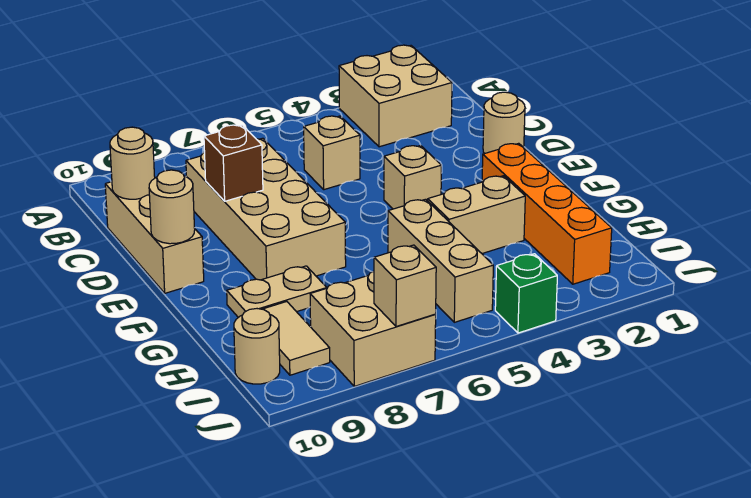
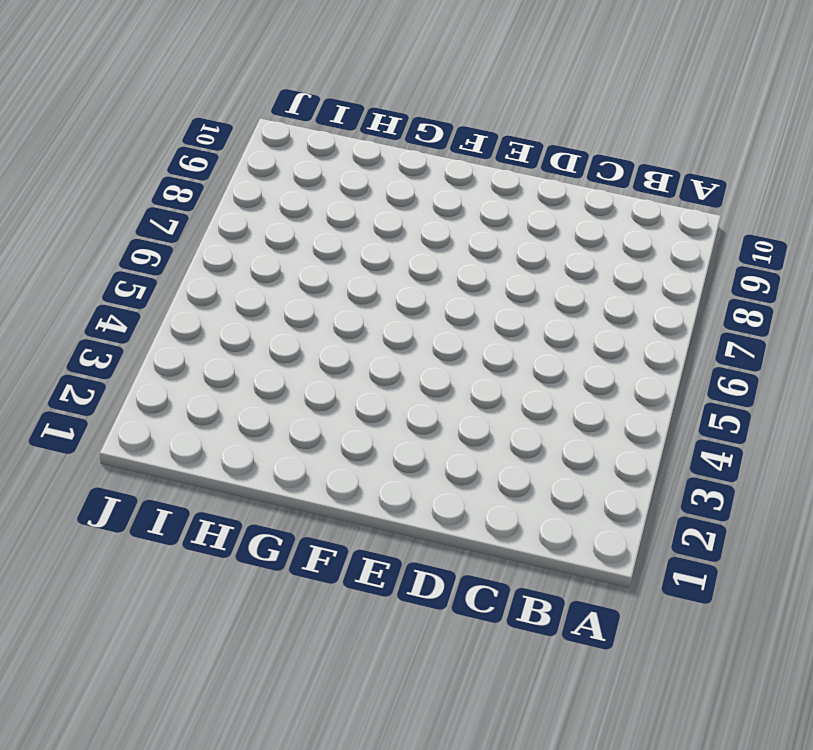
none -> tan 2x2 brick [339,45,452,147]
none -> tan 1x1 brick [304,116,360,190]
none -> tan 2x4 brick [186,138,346,280]

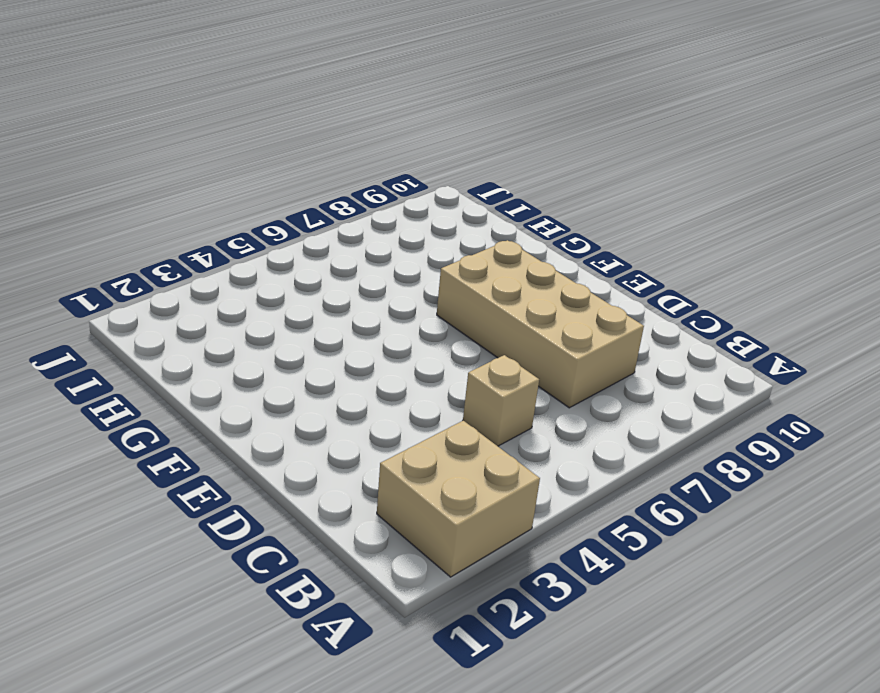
none -> tan 1x3 brick [105,182,204,293]
none -> tan 1x1 round brick [483,92,525,154]
none -> tan 1x1 brick [384,145,441,209]

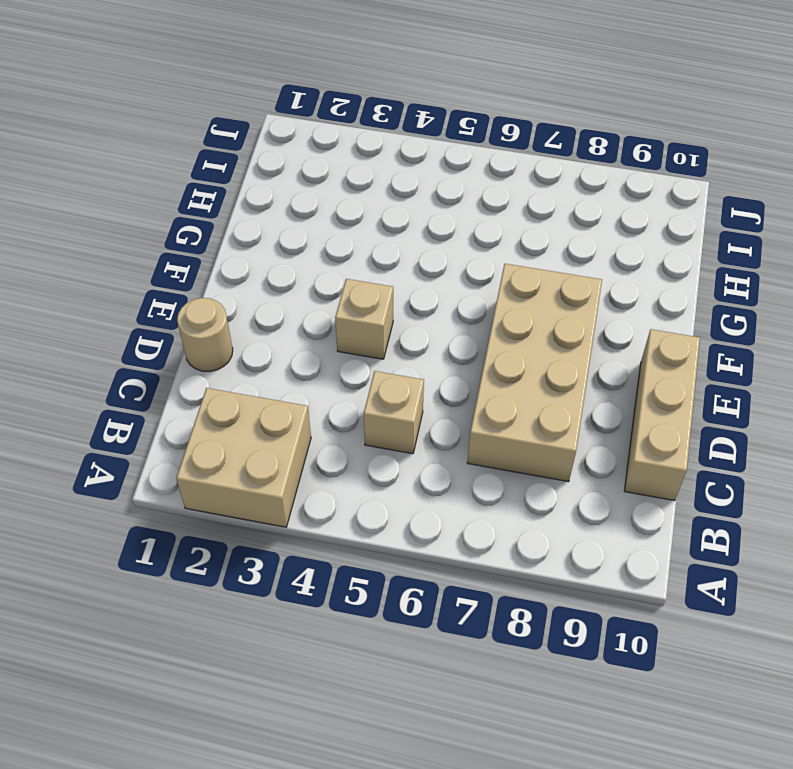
none -> orange 1x4 brick [482,143,612,284]
none -> tan 1x2 brick [428,176,525,253]
none -> tan 1x3 brick [388,199,493,322]

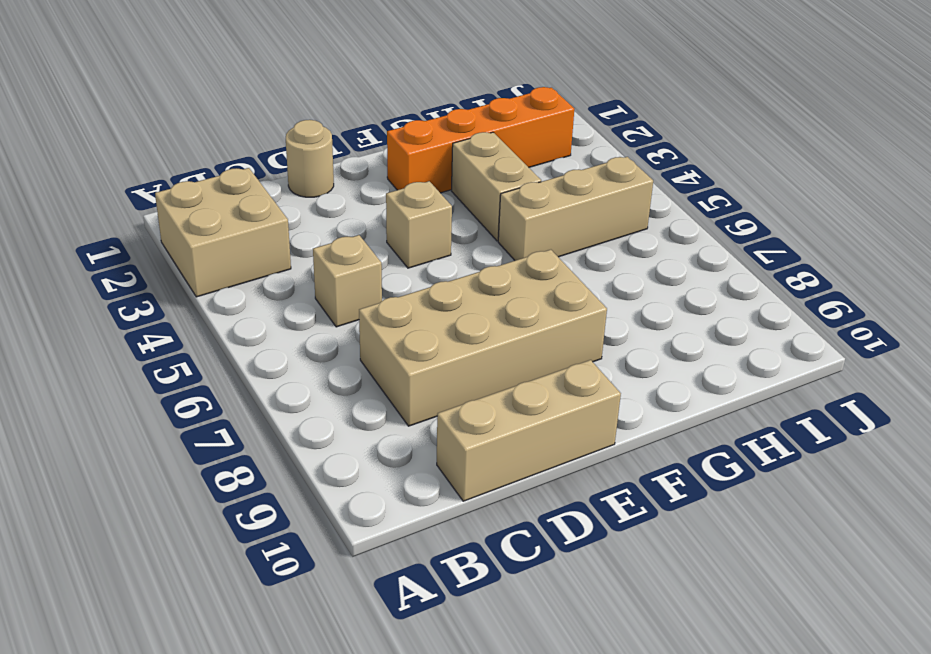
none -> tan 1x2 plate [227,266,326,317]
none -> tan 1x2 tile [263,302,330,375]
none -> tan 2x2 brick [310,271,436,386]

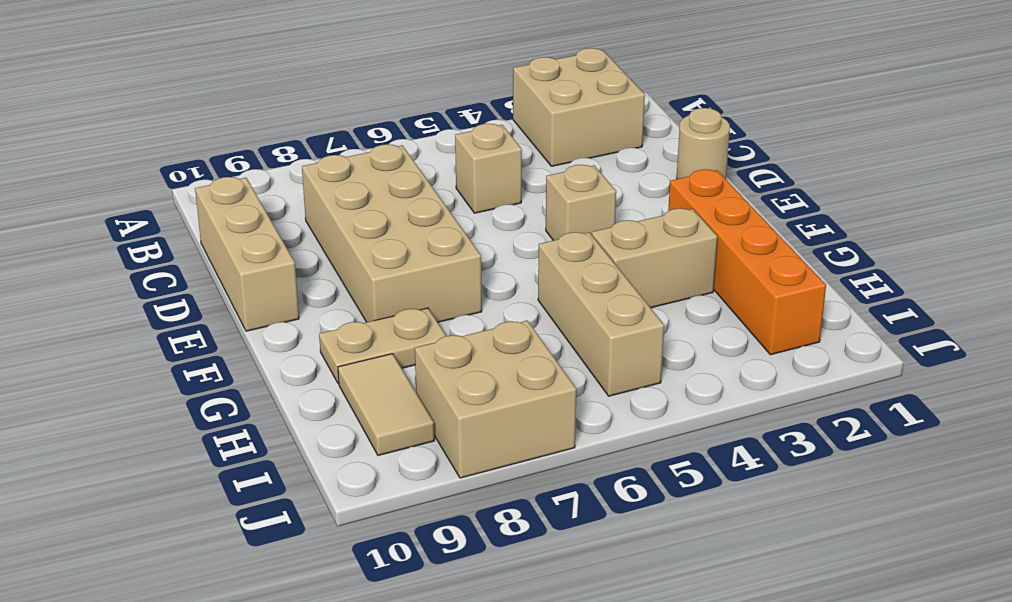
none -> tan 1x1 round brick [234,309,280,384]
none -> green 1x1 brick [495,254,557,333]
none -> tan 1x1 round brick [110,127,155,199]

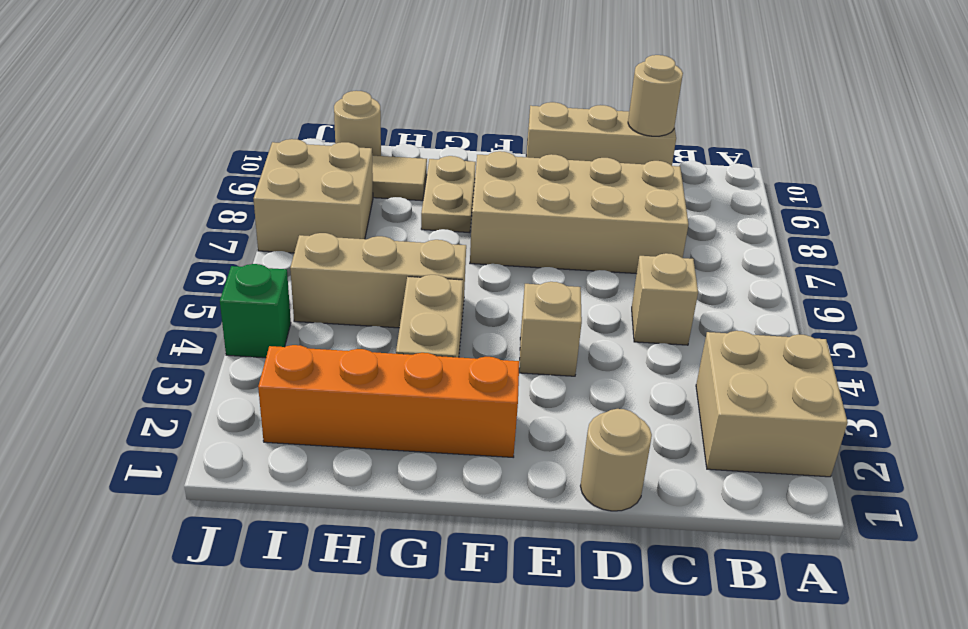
none -> brown 1x1 brick [204,125,263,201]
none -> tan 1x1 round brick [149,170,195,244]
none -> tan 1x1 brick [374,245,436,327]

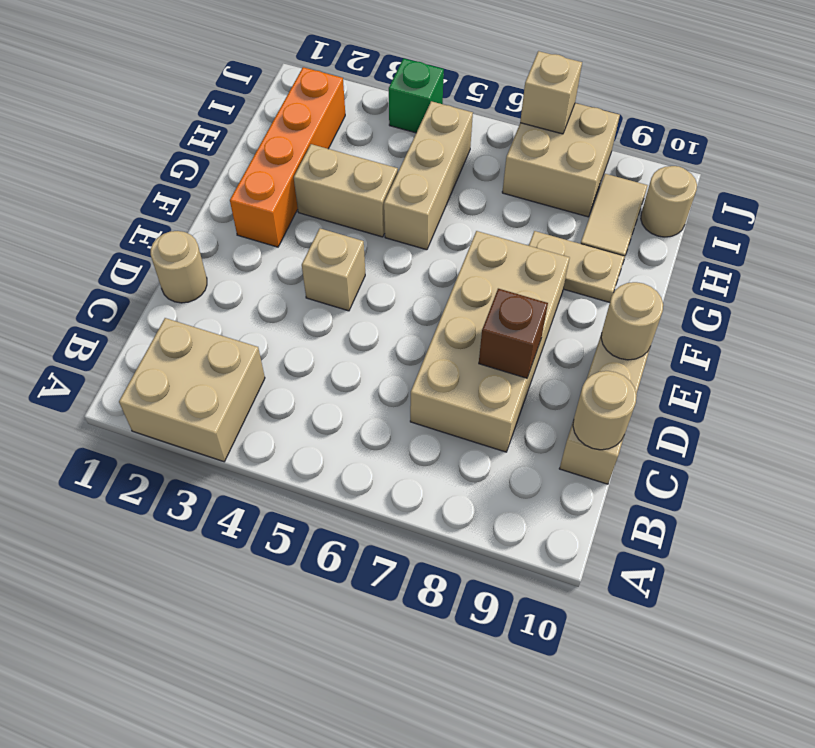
none -> tan 1x1 brick [304,116,360,190]

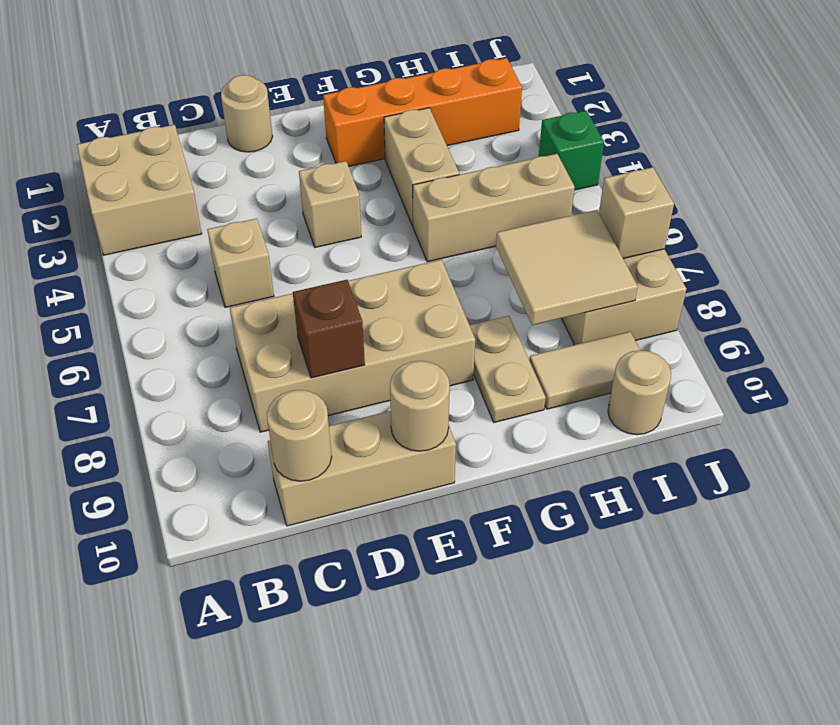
tan 2x2 tile [496,210,638,325] -> none

